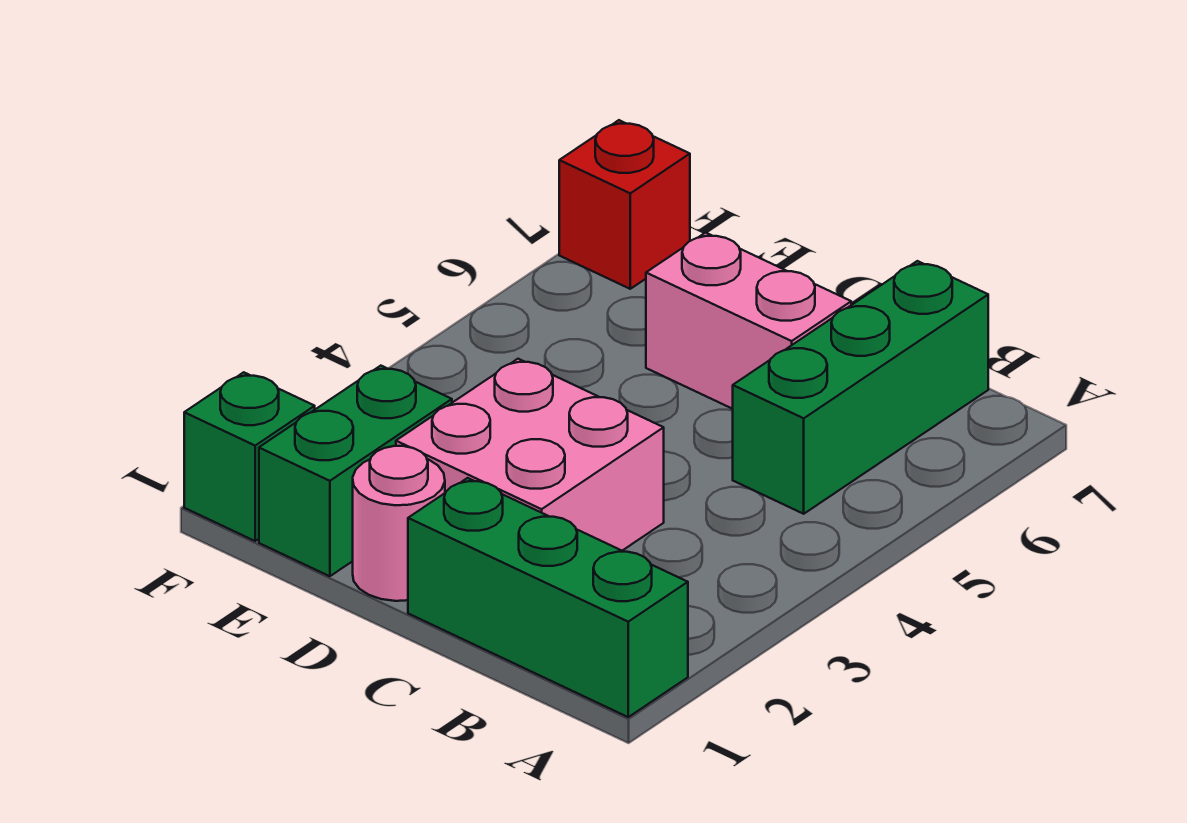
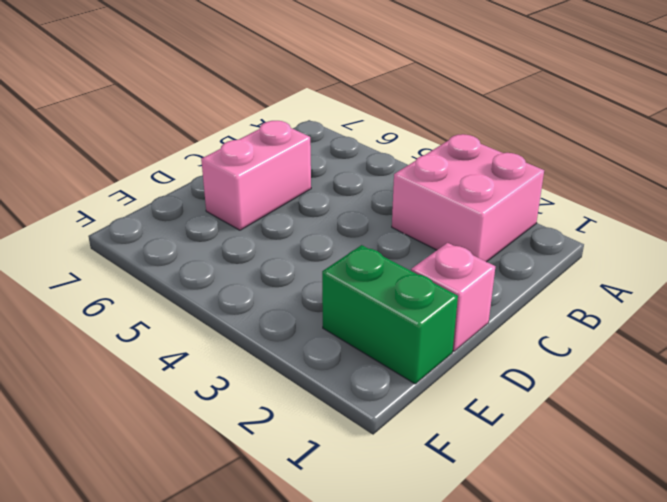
pink 2x2 brick [392,134,544,262] -> pink 2x2 brick moved to [396,359,664,551]
pink 1x1 brick [411,243,495,351] -> pink 1x1 round brick [353,446,445,601]
none -> green 1x3 brick [408,478,688,717]
none -> green 1x3 brick [733,261,988,514]

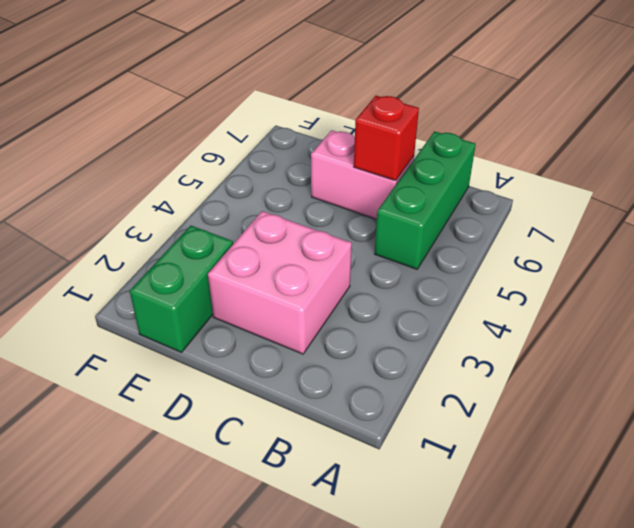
red 1x1 brick [354,96,419,181] -> red 1x1 brick moved to [559,120,690,289]
none -> green 1x3 brick [408,478,688,717]
none -> pink 1x1 round brick [353,446,445,601]

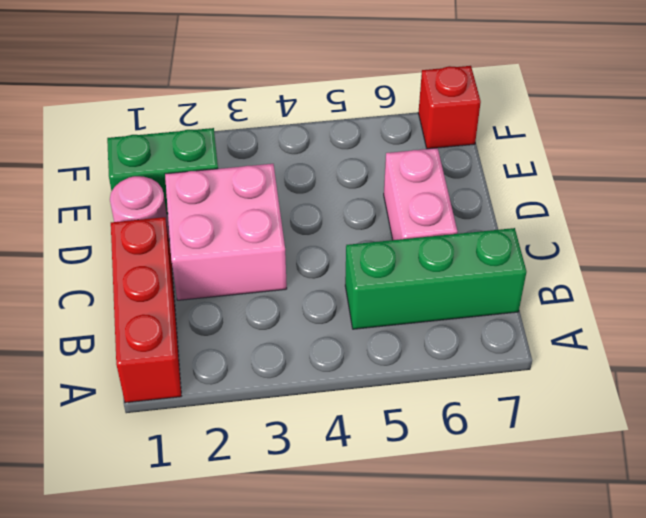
red 1x3 brick [111,217,181,403] -> green 1x3 brick [408,478,688,717]
none -> green 1x1 brick [184,372,315,541]

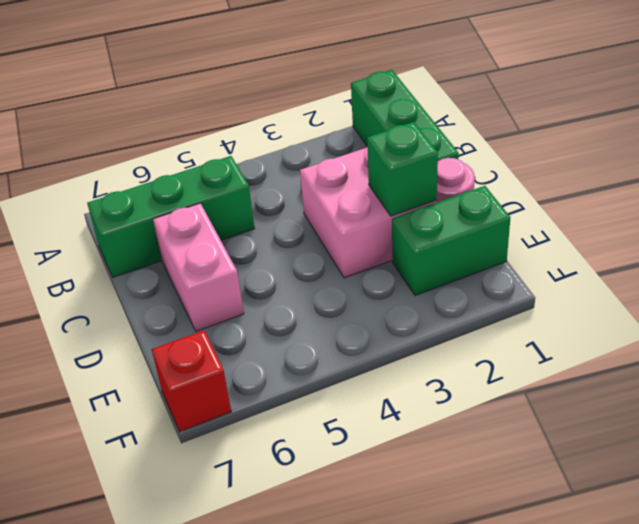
green 1x1 brick [367,122,438,216] -> green 1x1 brick moved to [184,372,315,541]

